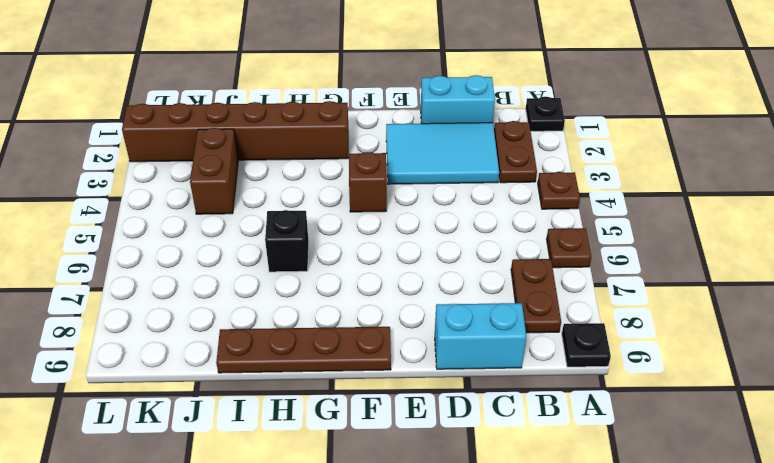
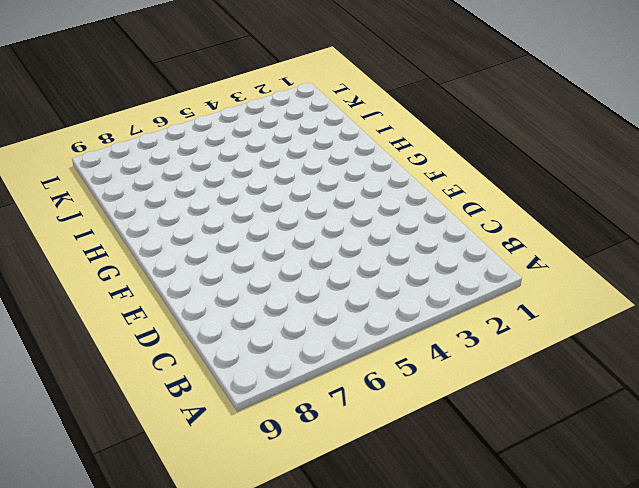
none -> black 1x1 plate [526,97,565,131]
none -> brown 1x1 plate [538,172,580,209]
none -> brown 1x1 plate [547,228,591,268]

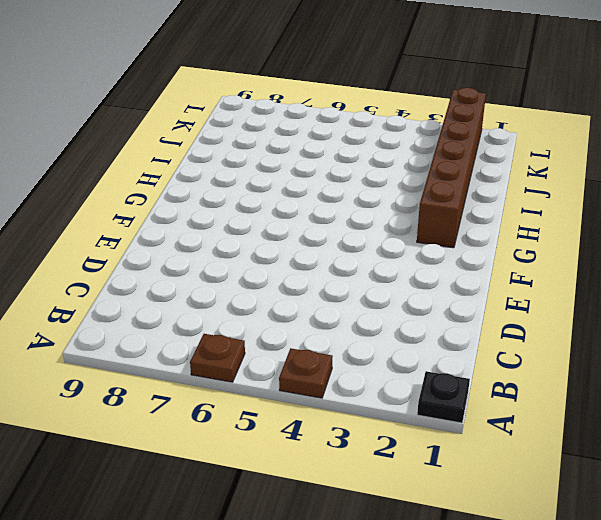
none -> black 1x1 plate [562,323,611,367]
none -> brown 1x2 plate [494,121,537,183]
none -> brown 1x2 plate [511,259,561,333]

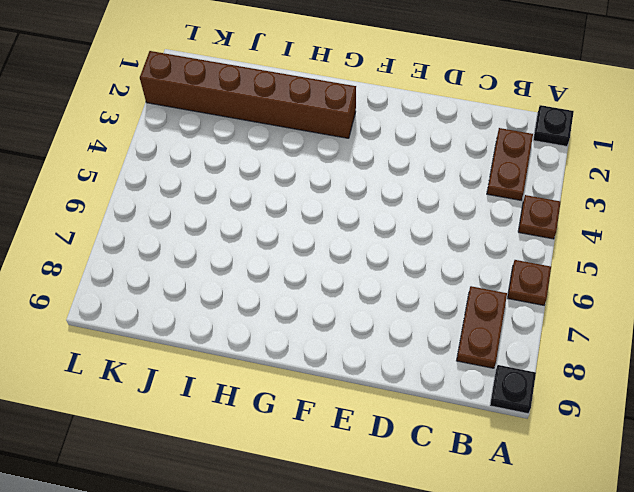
none -> cyan 1x2 brick [421,75,495,124]
none -> cyan 2x3 tile [386,123,499,184]
none -> cyan 1x2 brick [435,303,526,369]

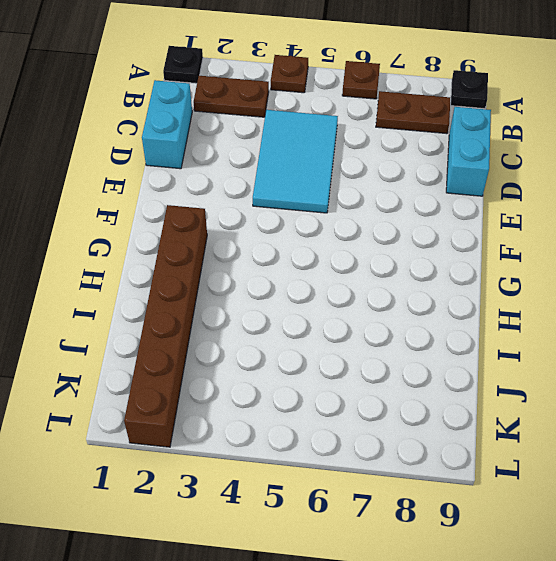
cyan 2x3 tile [253,110,338,213] -> cyan 2x3 tile moved to [386,123,499,184]
none -> brown 1x1 brick [349,152,387,212]
none -> brown 1x4 plate [216,327,391,373]
none -> black 1x1 brick [265,210,309,272]

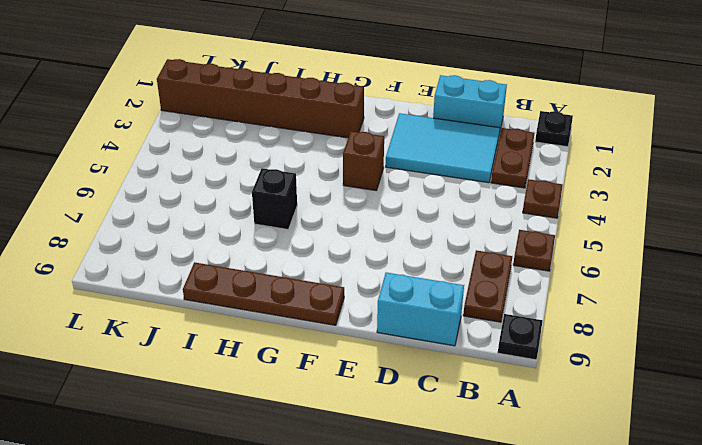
none -> brown 1x2 brick [190,128,238,214]

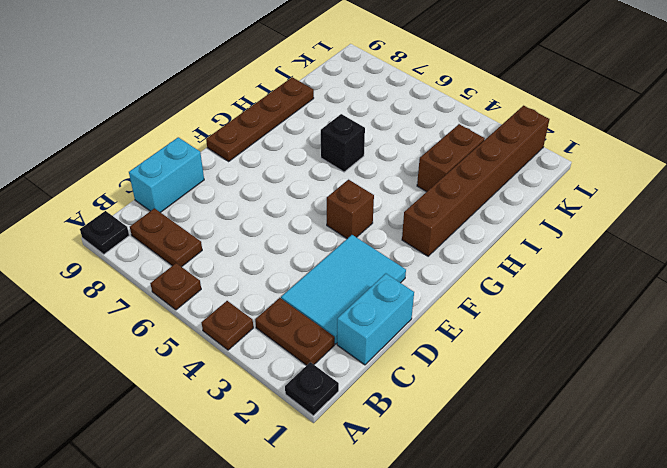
brown 1x2 brick [417,124,485,192] -> brown 1x2 brick turned to [190,128,238,214]

